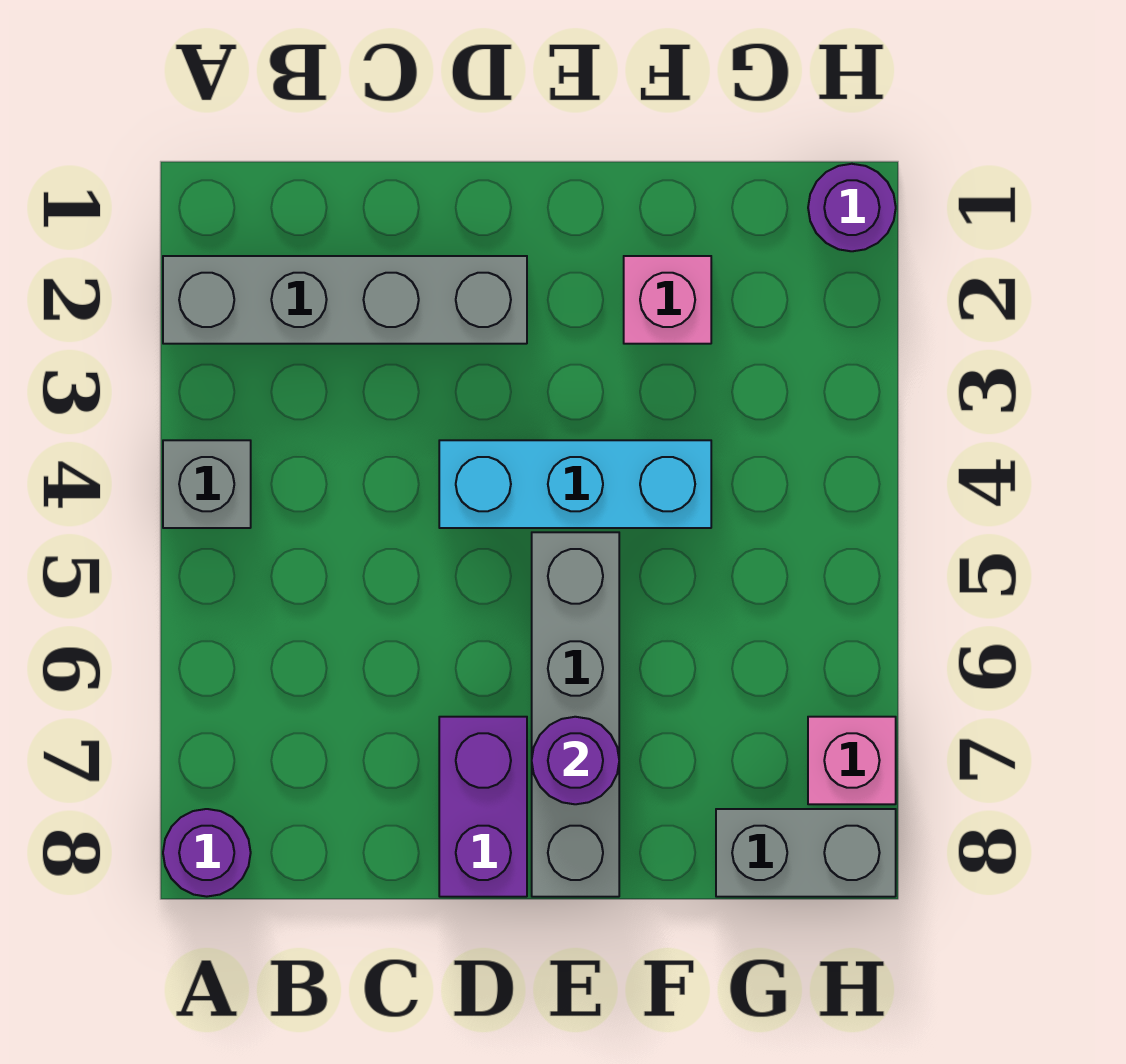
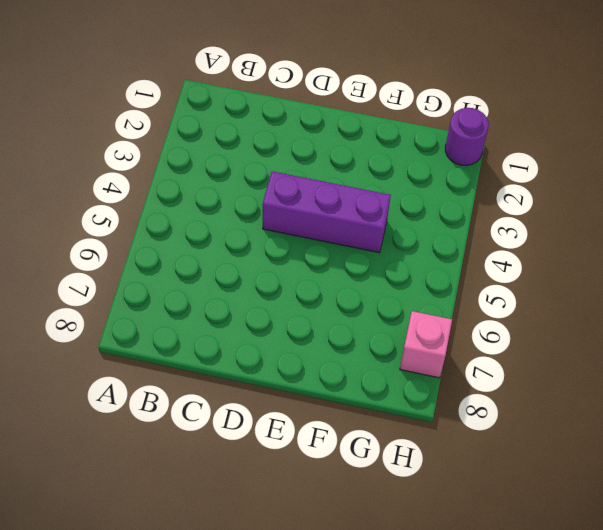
purple 1x3 brick [263,171,391,253] -> cyan 1x3 brick [439,440,711,528]
none -> grey 1x4 brick [163,256,527,344]
none -> grey 1x1 brick [163,440,251,528]

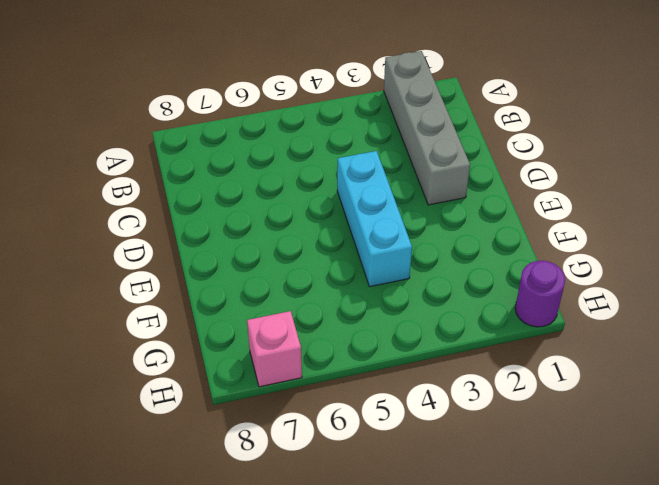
none -> grey 1x1 brick [163,440,251,528]
none -> purple 1x1 round brick [163,809,251,897]

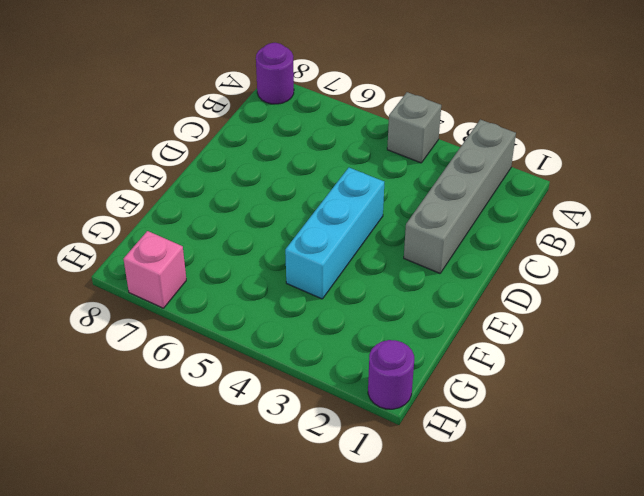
none -> purple 1x2 brick [439,717,527,897]
none -> grey 1x4 brick [532,532,619,897]

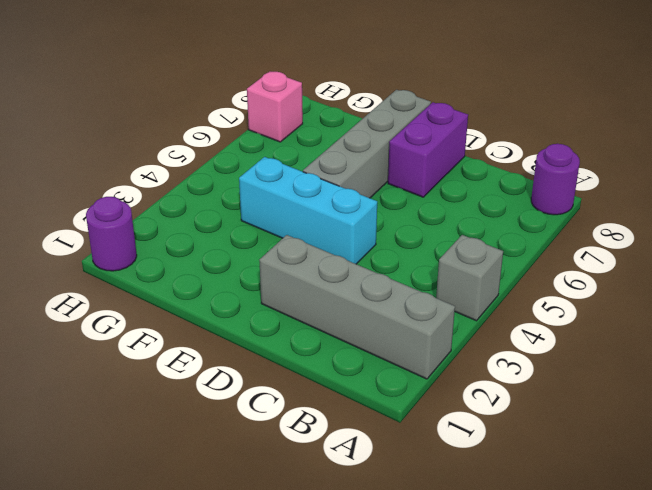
none -> pink 1x1 brick [624,256,711,344]
none -> grey 1x2 brick [716,809,896,897]

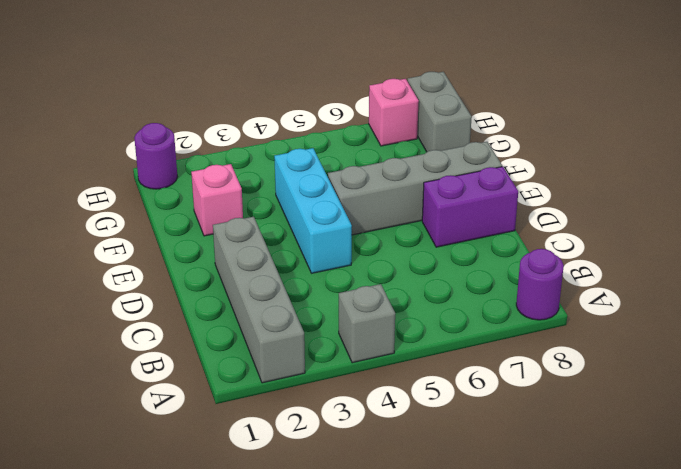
none -> purple 1x1 round brick [532,717,619,804]

